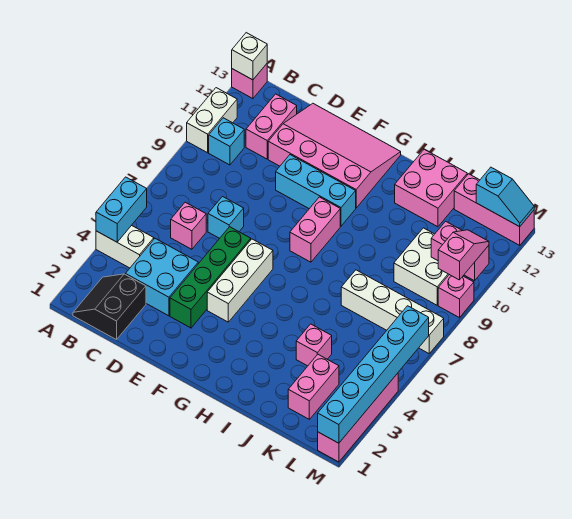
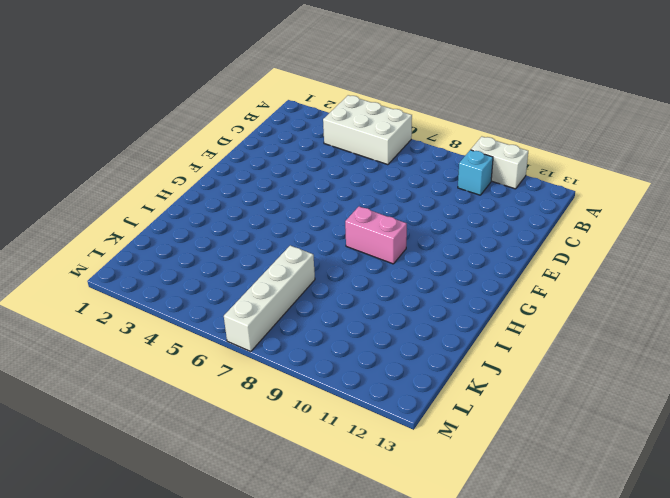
white 2x3 brick [323,95,412,165] -> white 1x2 brick [96,225,154,268]
none -> pink 1x1 brick [232,64,267,99]
none -> black 2x2 slope [73,274,146,340]
none -> cyan 2x2 brick [125,239,198,316]

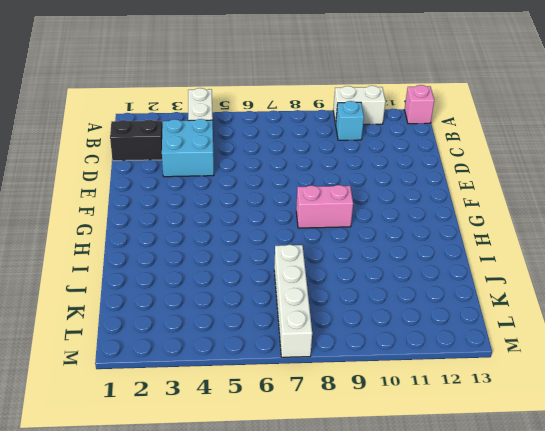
none -> pink 1x1 brick [171,202,206,249]
none -> pink 1x2 brick [246,94,297,159]
none -> cyan 1x1 brick [208,197,244,238]

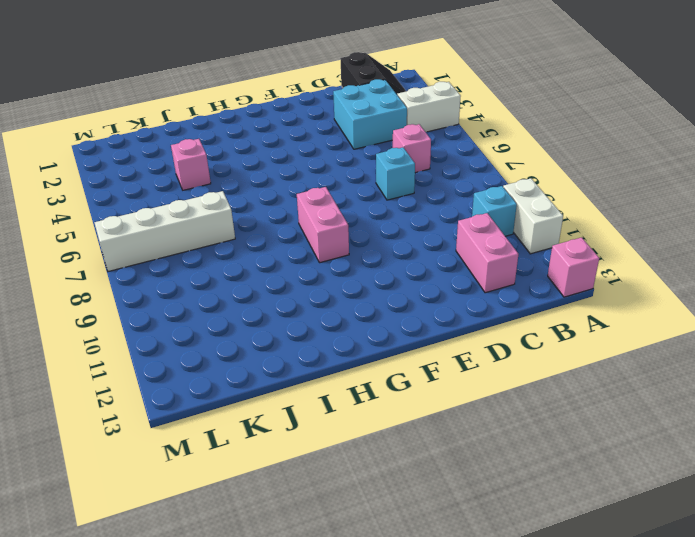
none -> pink 3x4 slope [268,103,401,208]
none -> green 1x4 brick [170,227,251,328]
none -> cyan 1x3 brick [276,155,356,226]

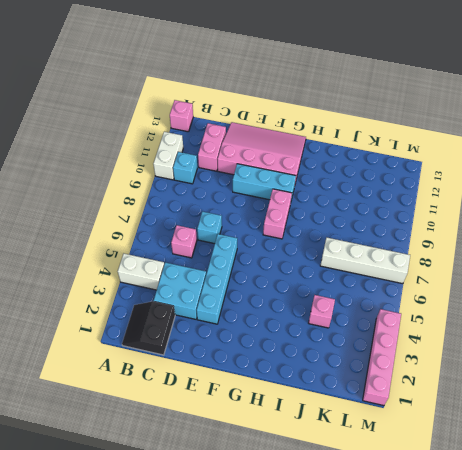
cyan 1x4 brick [197,234,237,324] -> green 1x4 brick [170,227,251,328]
none -> white 1x3 brick [207,239,273,322]
none -> pink 2x2 brick [395,149,467,227]
none -> pink 1x2 brick [288,354,339,419]

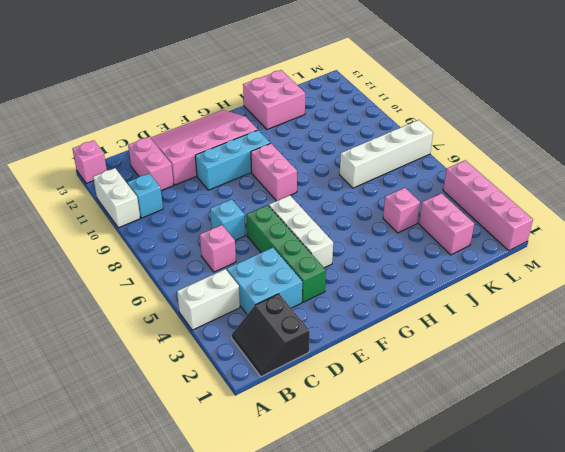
none -> white 2x2 brick [394,228,449,305]
none -> pink 1x3 brick [454,174,534,245]
none -> pink 1x1 brick [438,275,474,318]

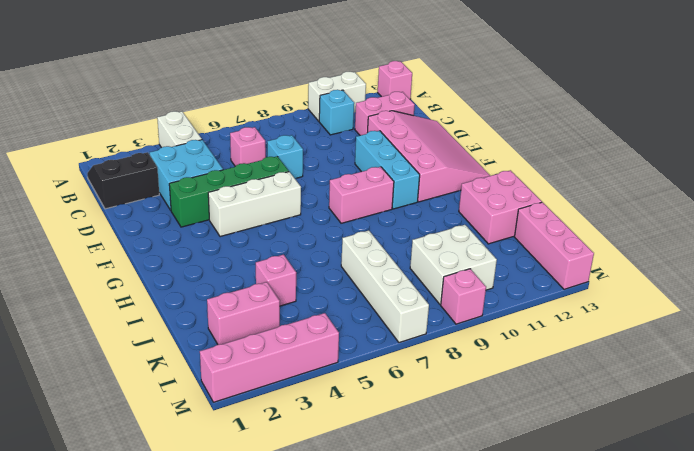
none -> cyan 1x2 brick [96,177,147,242]
none -> white 1x1 brick [232,33,267,80]
none -> pink 1x2 brick [431,221,489,281]

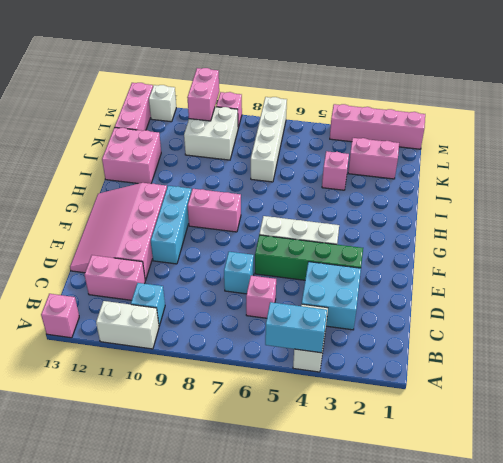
white 1x1 brick [149,85,176,122] -> white 1x1 brick moved to [232,33,267,80]
none -> black 2x2 slope [73,274,146,340]
none -> cyan 1x2 slope [476,167,534,227]
none -> cyan 1x6 brick [318,306,429,443]

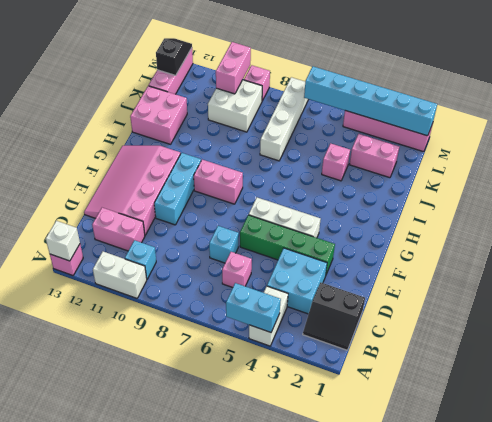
black 1x2 slope [156,38,192,75] -> cyan 1x2 slope [476,167,534,227]
none -> pink 1x2 slope [438,230,489,280]

